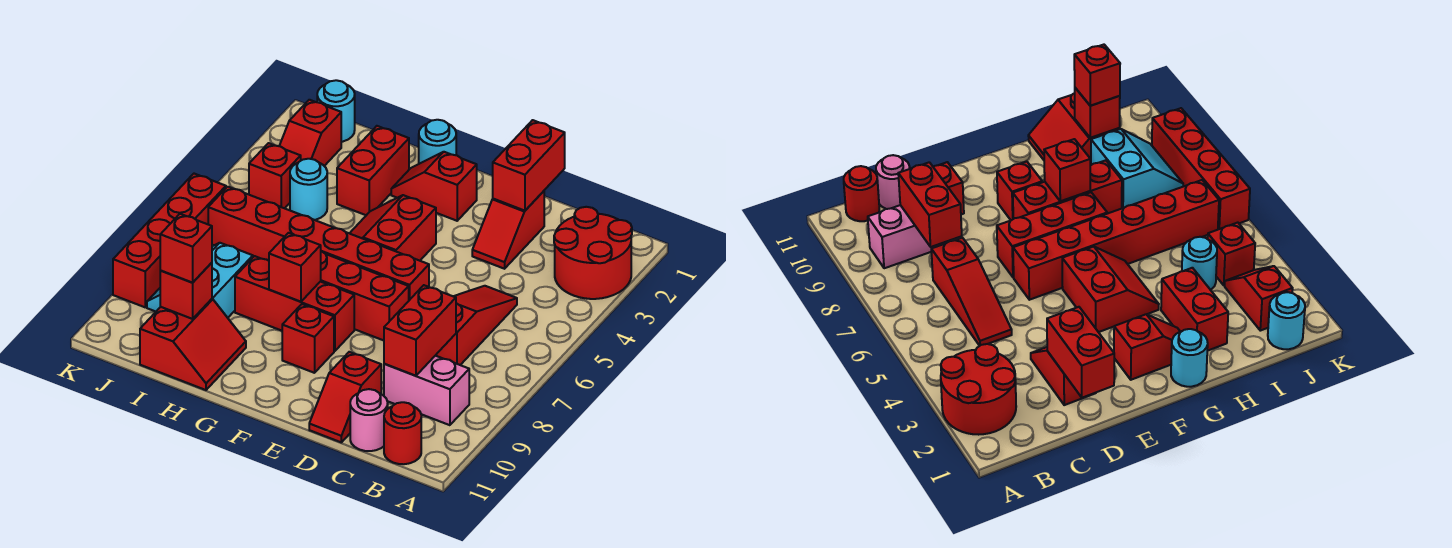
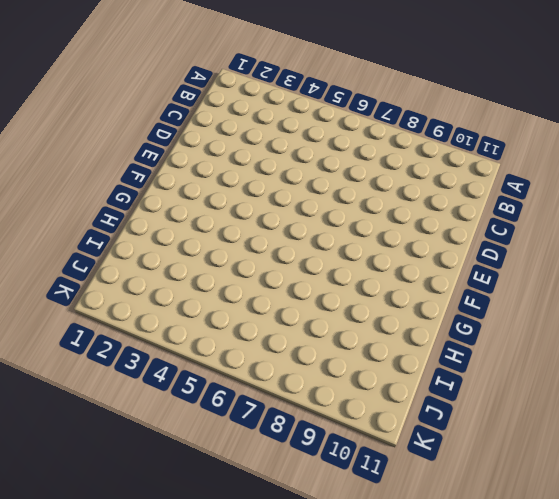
none -> red 2x2 round brick [554,207,632,299]
none -> pink 1x2 brick [384,356,469,425]
none -> red 1x1 round brick [384,402,421,464]

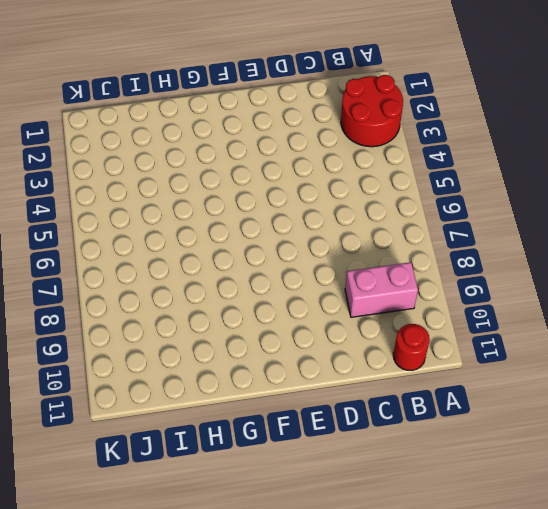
none -> red 1x3 slope [435,286,517,365]
none -> pink 1x1 round brick [350,389,388,451]
none -> red 1x2 slope [472,191,544,269]

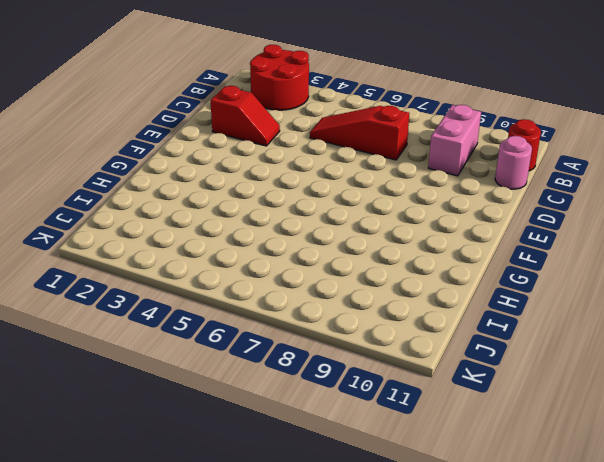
none -> red 1x2 slope [309,352,381,442]
none -> red 1x6 brick [208,187,429,300]
none -> red 1x3 brick [320,251,409,340]

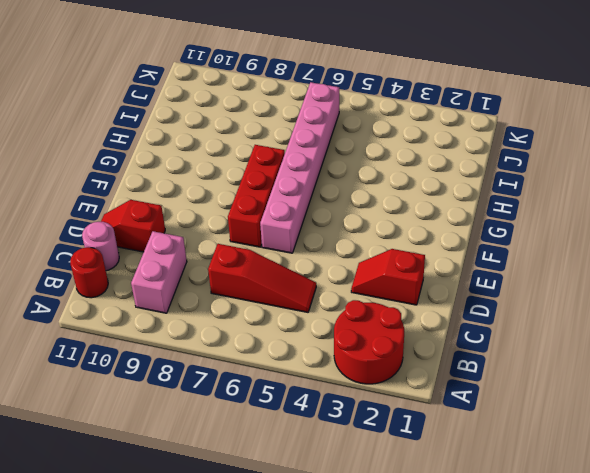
pink 1x6 brick [260,82,339,253] -> red 1x6 brick [208,187,429,300]
none -> red 1x2 slope [391,152,477,221]
none -> red 2x2 slope [350,195,436,261]
none -> red 1x3 brick [235,256,354,351]

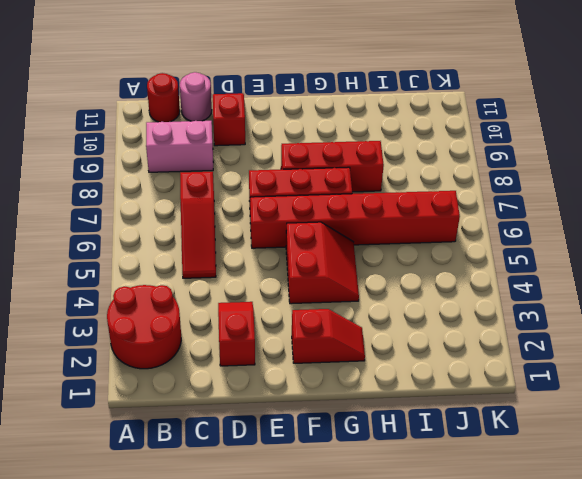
none -> red 1x1 brick [282,304,334,373]
none -> cyan 1x1 round brick [419,120,456,164]
none -> red 1x2 brick [337,126,409,215]

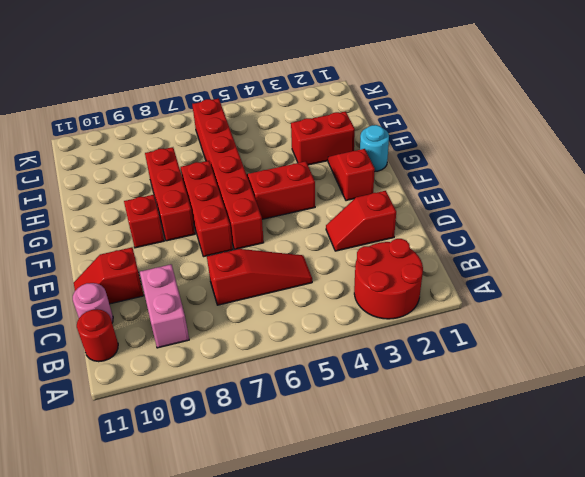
none -> red 2x2 slope [140,299,246,390]
none -> cyan 1x1 round brick [290,159,327,220]
none -> cyan 2x2 slope [147,243,253,318]

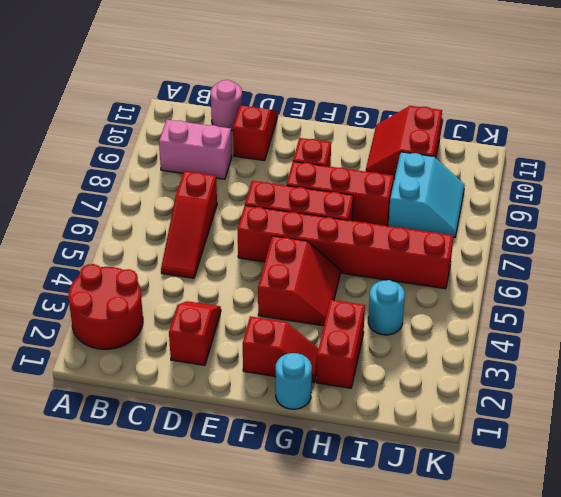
none -> red 1x1 round brick [384,402,421,464]
none -> cyan 1x1 round brick [317,80,355,142]
none -> red 1x2 slope [280,100,341,166]

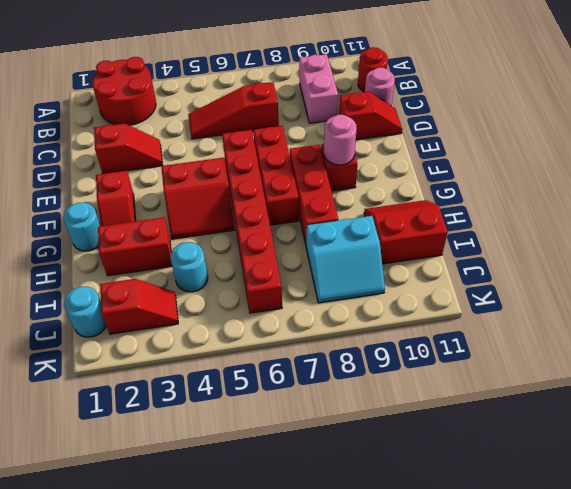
pink 1x1 round brick [324,115,357,165] -> none
none -> red 1x1 brick [249,143,301,208]
none -> red 1x4 brick [113,174,226,307]
none -> red 1x2 brick [384,285,456,376]

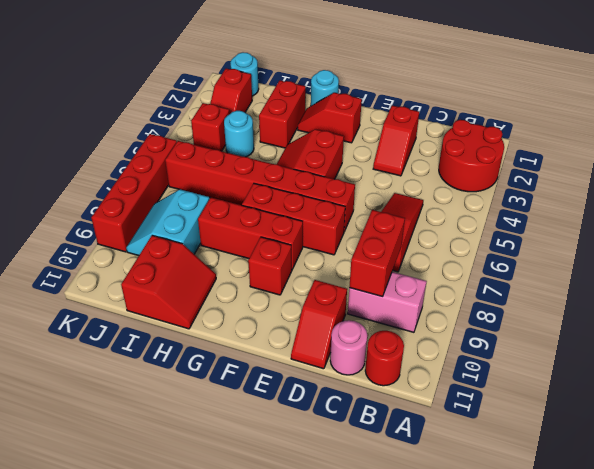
none -> red 1x2 brick [493,120,565,211]
none -> red 1x1 brick [269,233,321,302]
none -> red 1x1 brick [160,263,212,319]

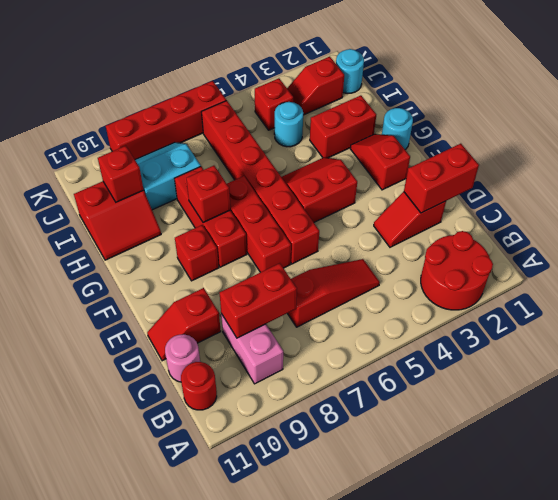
none -> red 1x1 brick [160,214,212,283]

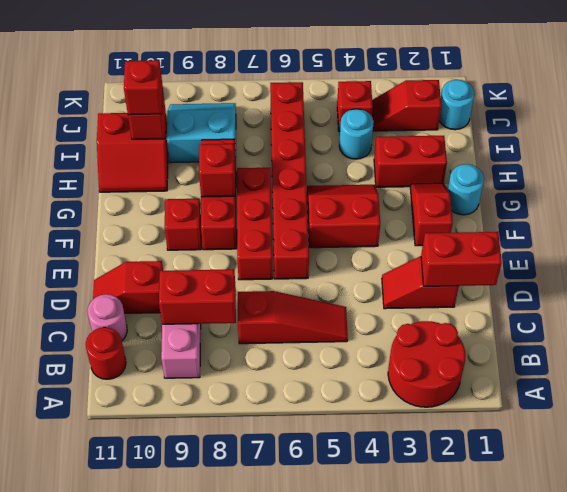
none -> red 1x4 brick [113,174,226,307]

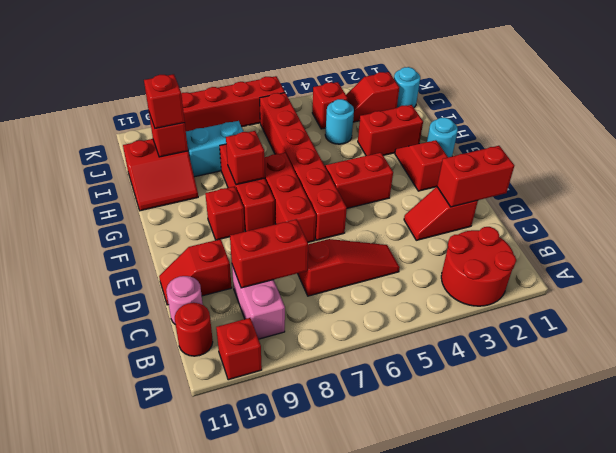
red 1x1 brick [216,318,262,380] -> none

